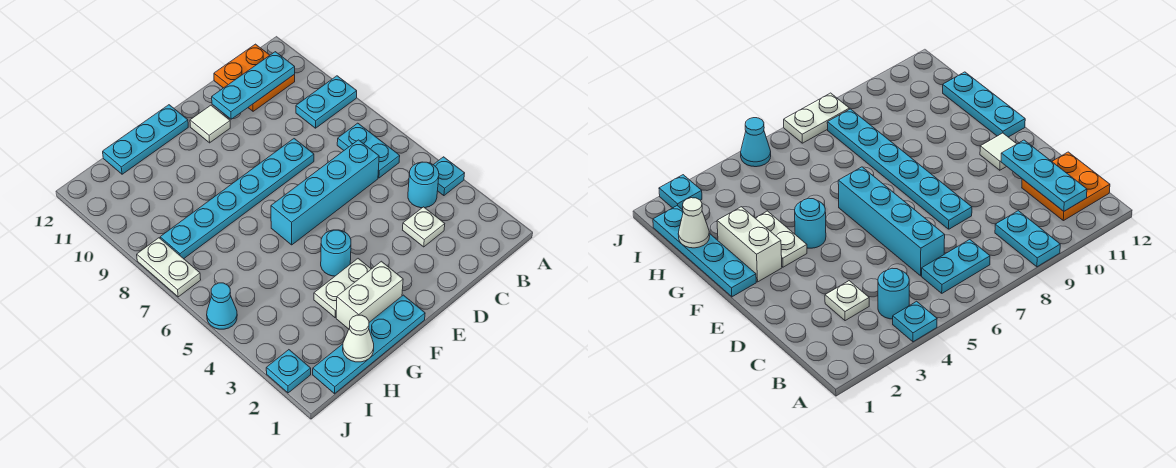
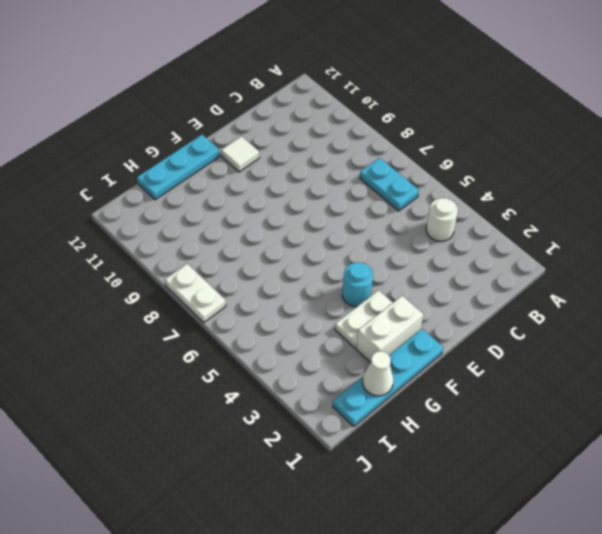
white 1x1 round brick [426,198,458,241] -> cyan 1x1 round brick [408,162,439,208]
none -> cyan 1x1 plate [433,157,465,196]
none -> cyan 1x2 plate [296,76,357,128]
none -> orange 2x2 plate [214,44,295,111]

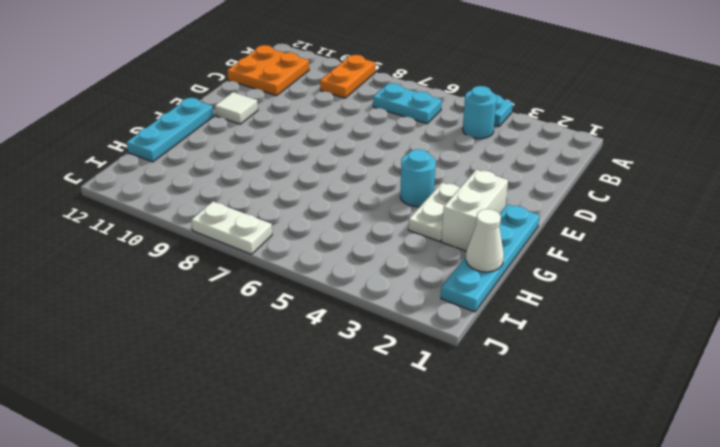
orange 1x2 plate [320,55,375,98] -> cyan 1x2 plate [296,76,357,128]
none -> white 1x1 plate [403,207,445,247]
none -> cyan 1x4 brick [271,140,379,245]
none -> cyan 1x6 plate [160,139,314,259]

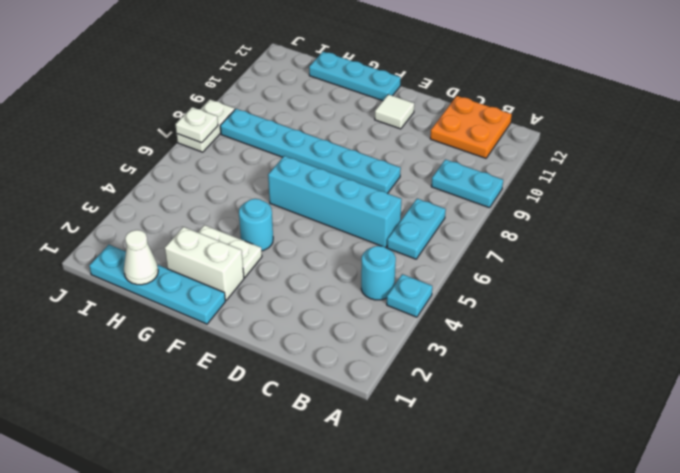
white 1x1 plate [175,107,218,143] -> white 1x1 plate moved to [403,207,445,247]
none -> cyan 1x1 plate [266,350,311,393]
none -> cyan 1x1 cone [207,283,237,329]
none -> cyan 1x3 plate [212,52,295,119]

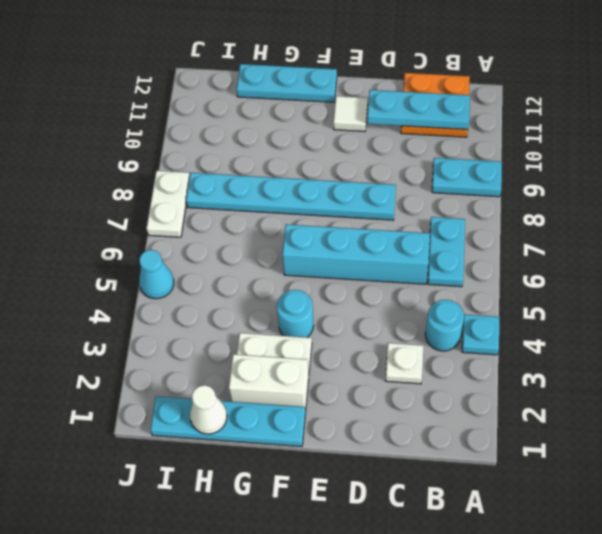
none -> cyan 1x1 plate [266,350,311,393]

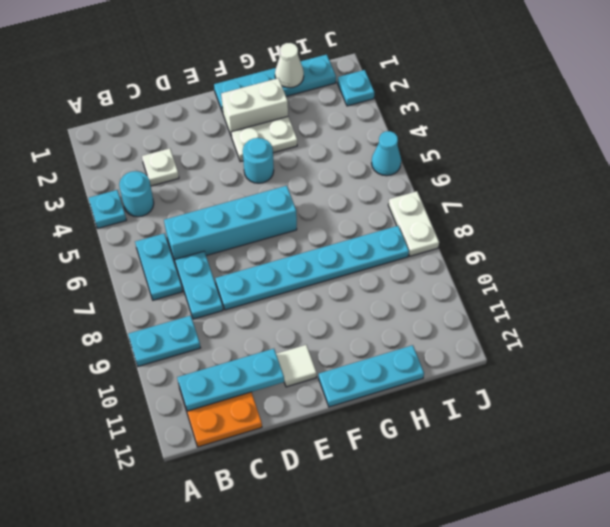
cyan 1x2 plate [175,252,223,319] -> none

